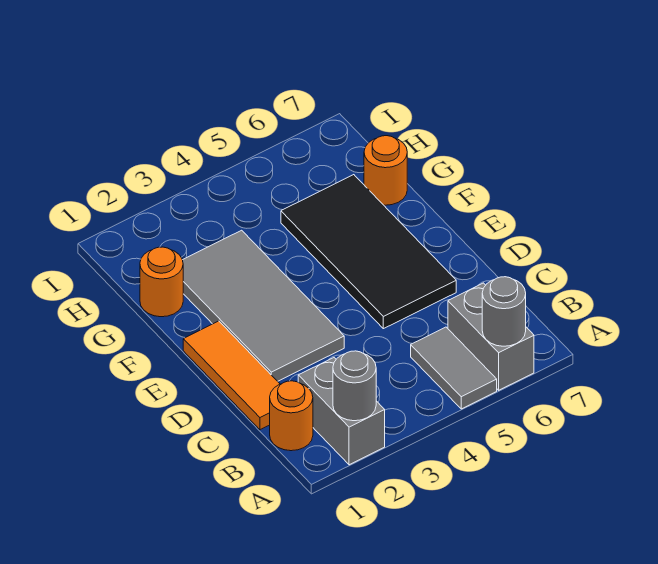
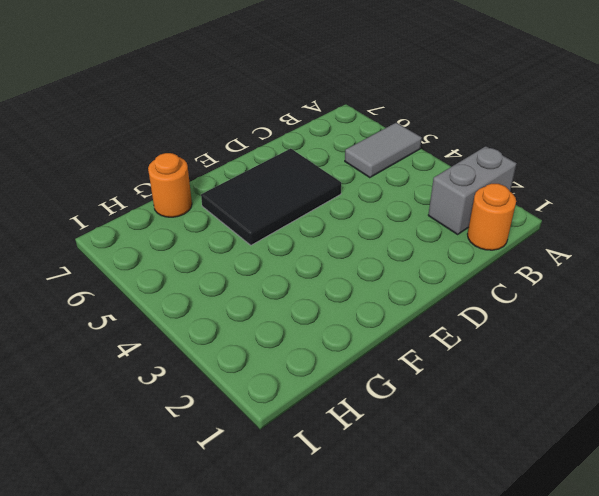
black 2x3 tile [201,149,341,245] -> black 2x4 tile [281,175,456,329]
none -> grey 1x2 brick [448,283,534,390]
none -> orange 1x3 tile [183,321,280,430]

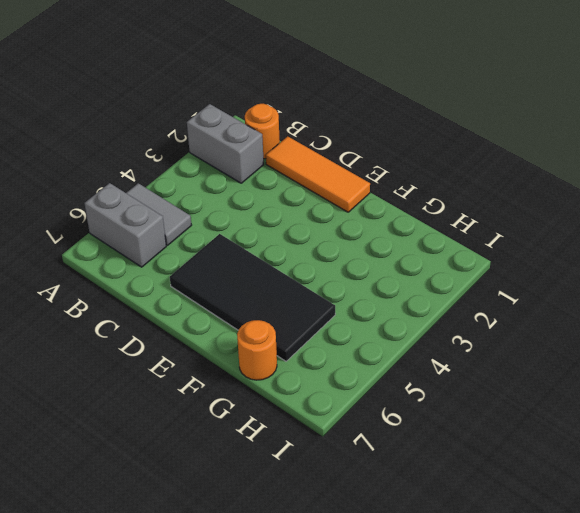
none -> grey 2x4 tile [183,230,344,381]
none -> orange 1x1 round brick [140,247,183,317]

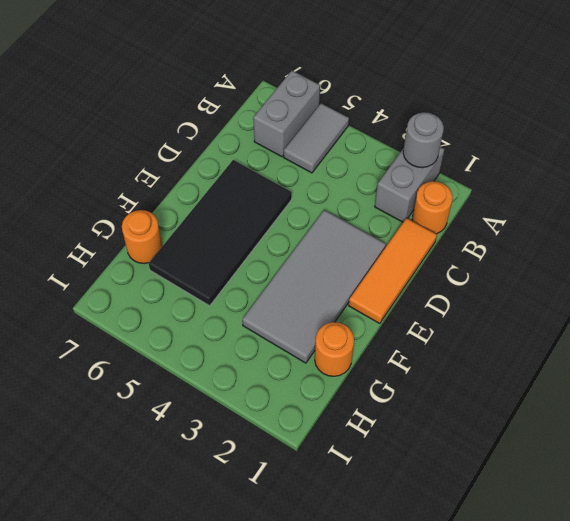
none -> grey 1x1 round brick [482,277,526,346]

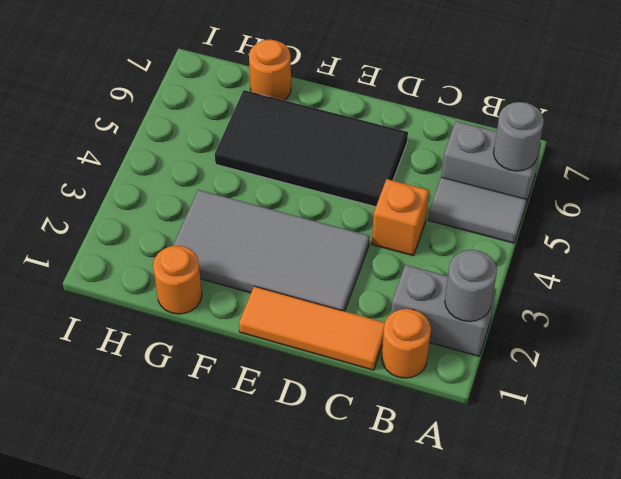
orange 1x1 brick [372,179,429,256] -> none

